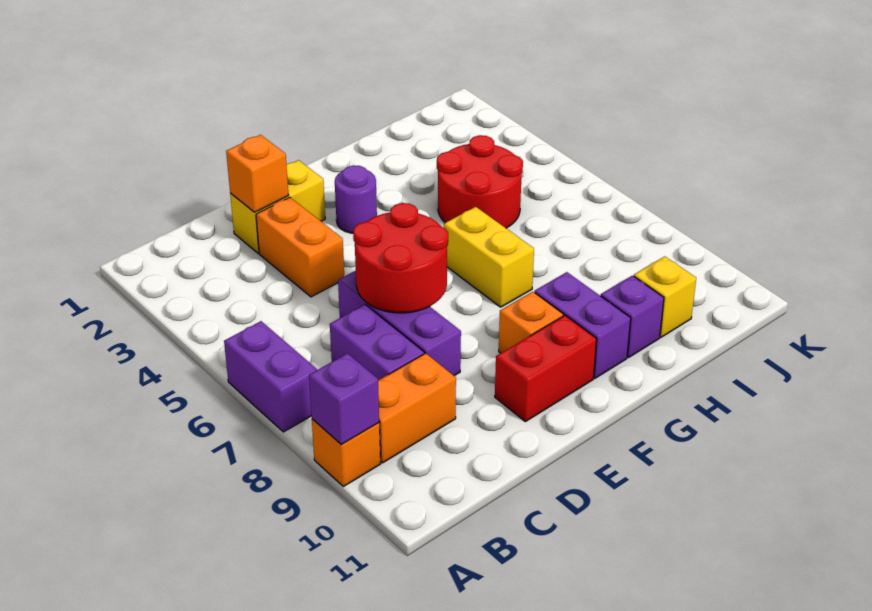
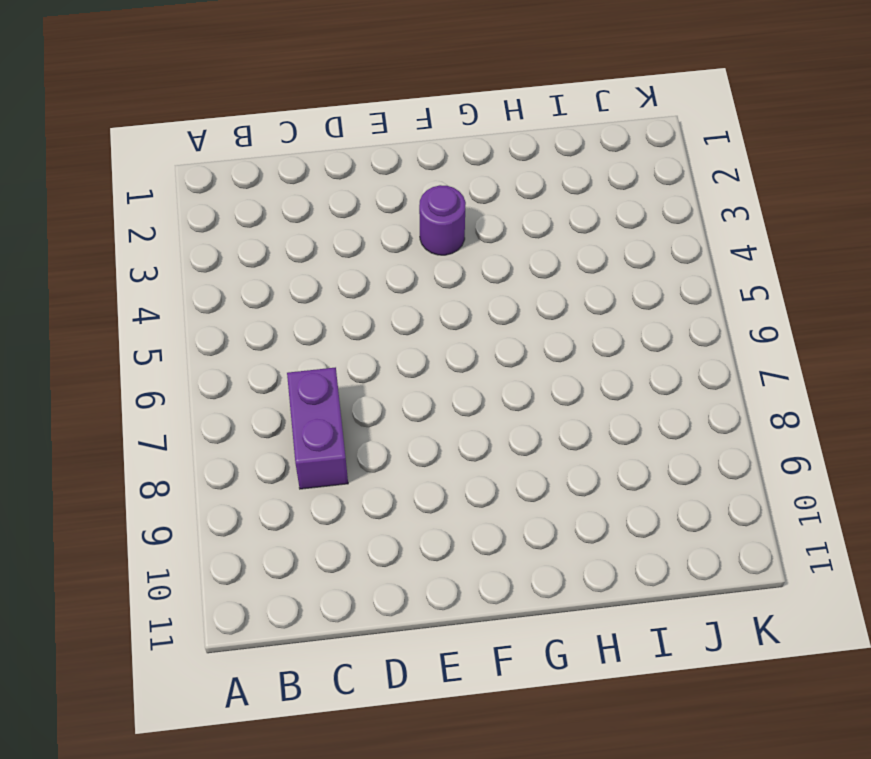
none -> purple 1x2 brick [224,321,317,432]
none -> orange 1x1 brick [312,419,380,486]
none -> orange 1x2 brick [378,353,456,463]

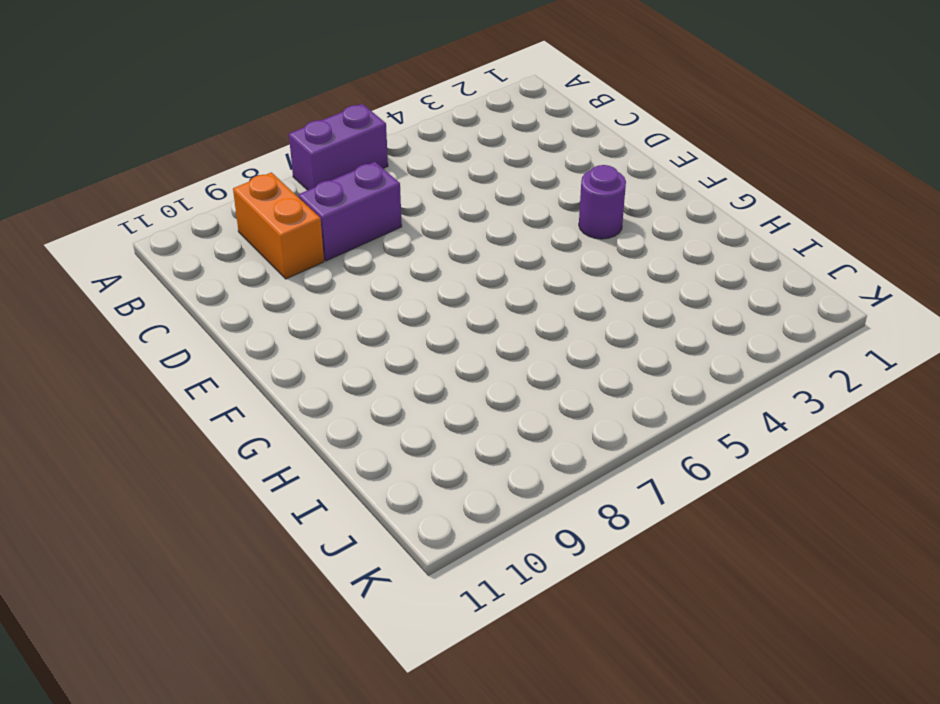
none -> orange 1x1 brick [312,419,380,486]
none -> yellow 1x2 brick [230,160,325,253]
none -> orange 1x2 brick [256,197,344,297]

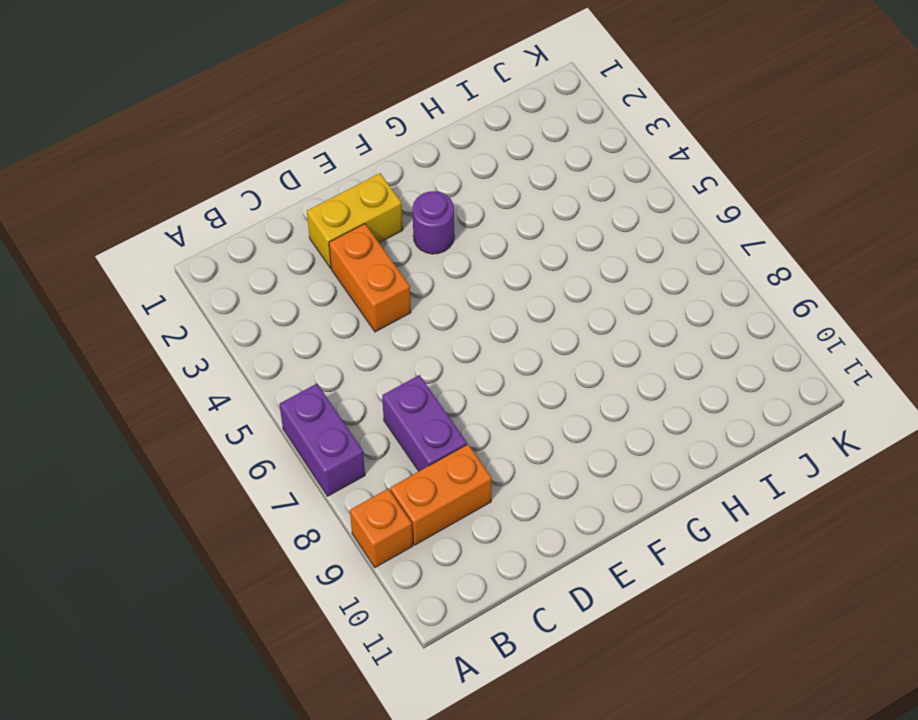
none -> purple 1x3 brick [338,271,461,376]
none -> red 1x2 brick [495,315,596,422]
none -> orange 1x1 brick [499,292,563,353]

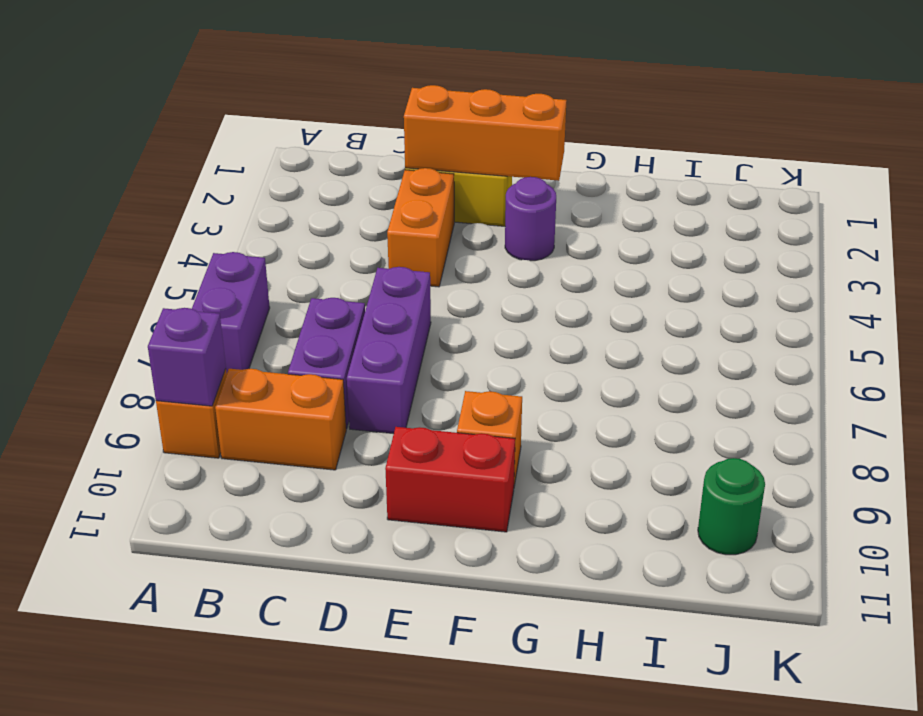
orange 1x3 brick [404,85,566,181] -> orange 1x1 brick [226,135,289,212]
green 1x1 round brick [698,458,765,555] -> none
none -> yellow 1x2 brick [444,207,534,307]
none -> purple 1x2 brick [535,272,631,378]
none -> red 2x2 round brick [437,135,523,228]

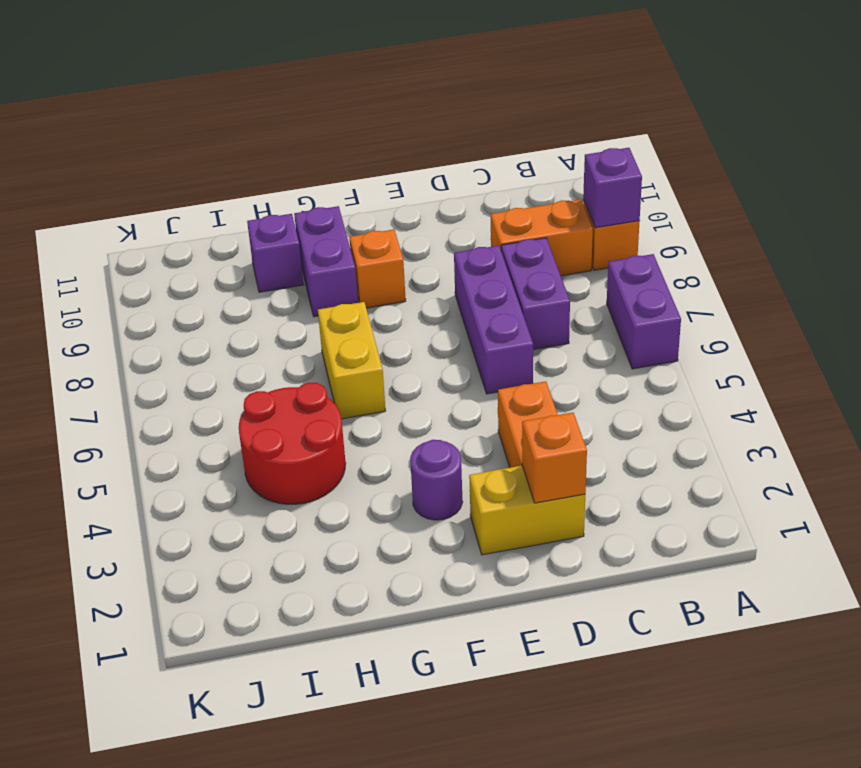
none -> red 1x2 brick [495,315,596,422]
none -> yellow 1x1 brick [634,256,696,337]
none -> red 2x2 round brick [353,203,448,313]

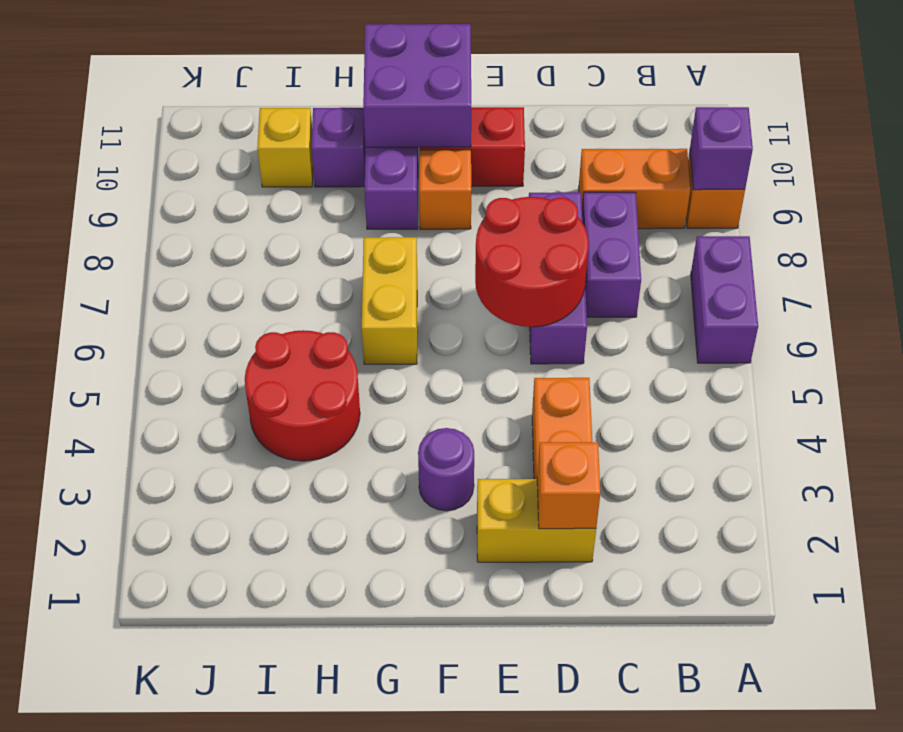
purple 2x2 brick [363,24,471,147] -> none

